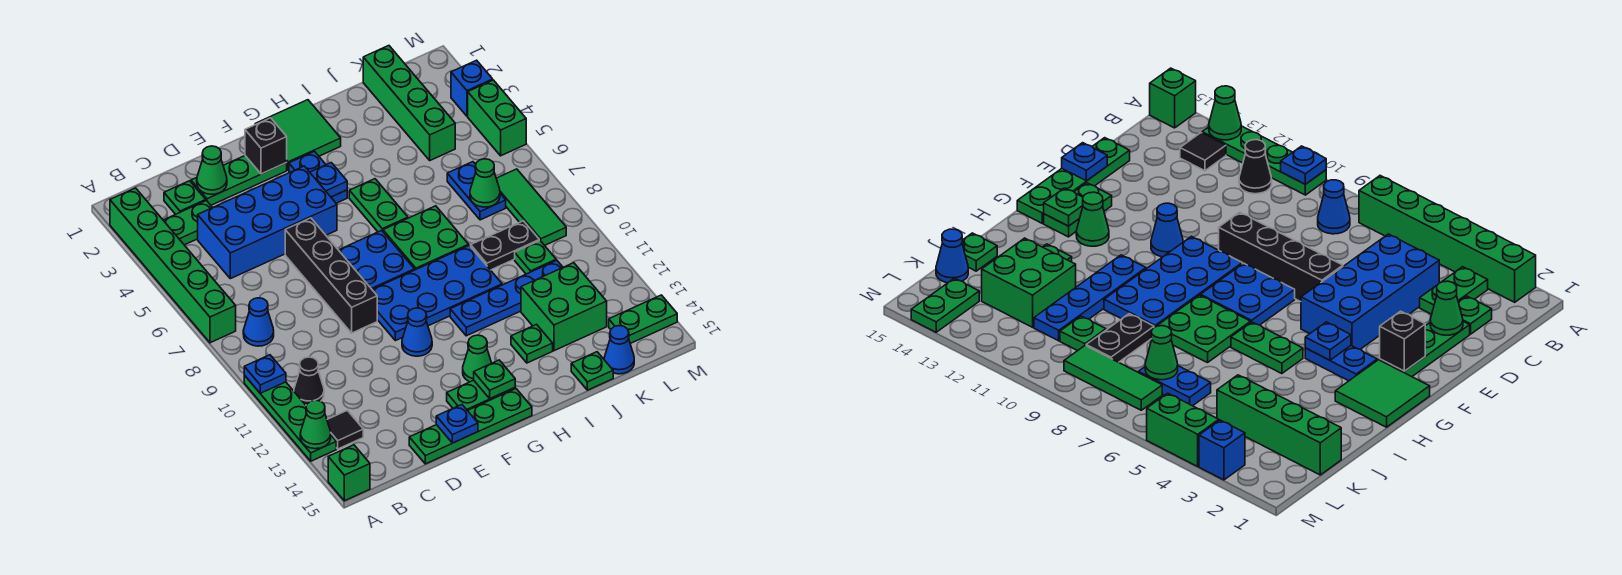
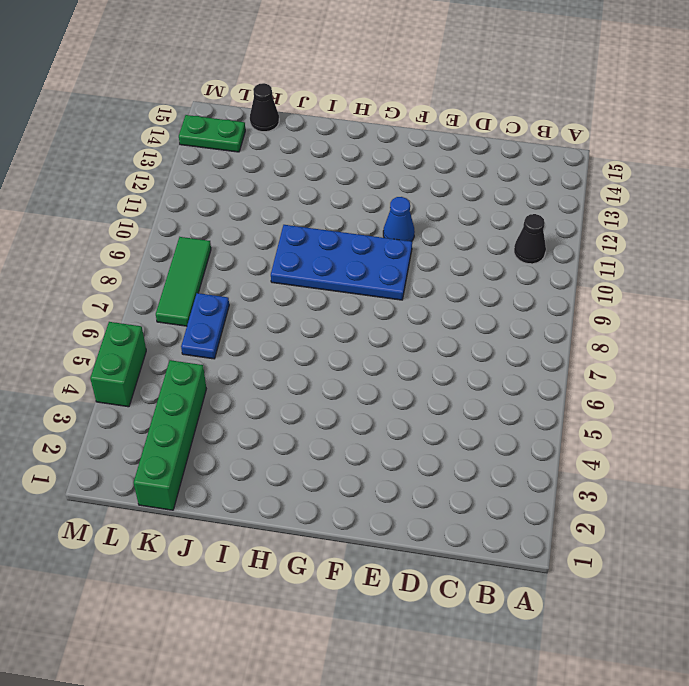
black 1x1 cone [250,83,279,132] -> blue 1x1 cone [604,326,634,374]
none -> green 1x6 brick [110,188,236,343]
none -> green 1x4 plate [244,375,336,461]
none -> green 1x1 brick [328,445,370,501]
none -> green 1x2 plate [163,201,212,245]

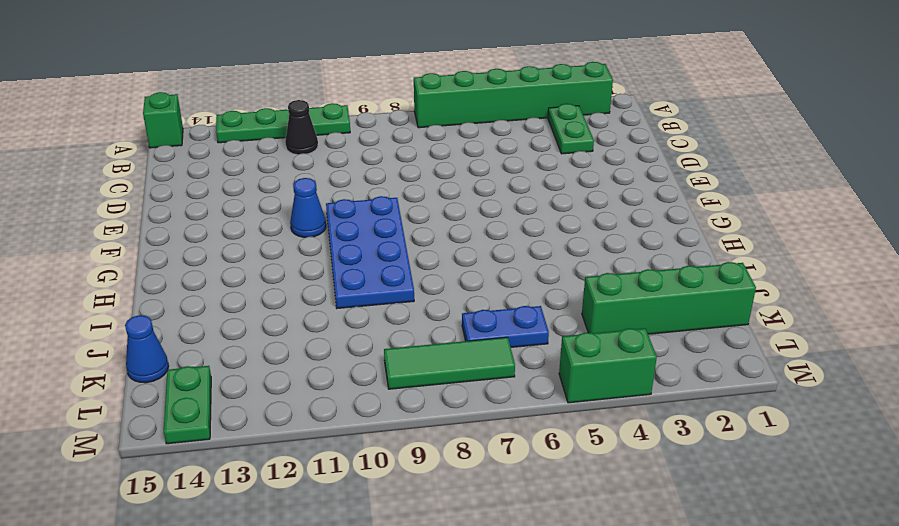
none -> blue 1x1 cone [243,298,274,346]
none -> black 1x1 tile [327,410,363,449]
none -> green 1x1 plate [164,181,206,214]
none -> blue 2x4 brick [198,166,337,279]

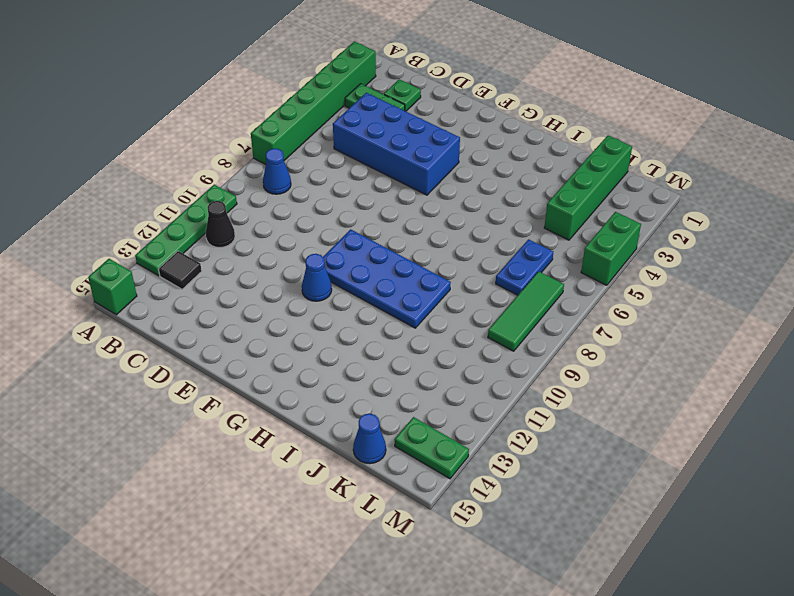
none -> green 1x3 plate [191,156,287,205]
none -> green 1x4 plate [409,389,532,464]
none -> black 1x4 brick [285,218,377,333]
none -> blue 2x2 plate [339,230,415,289]

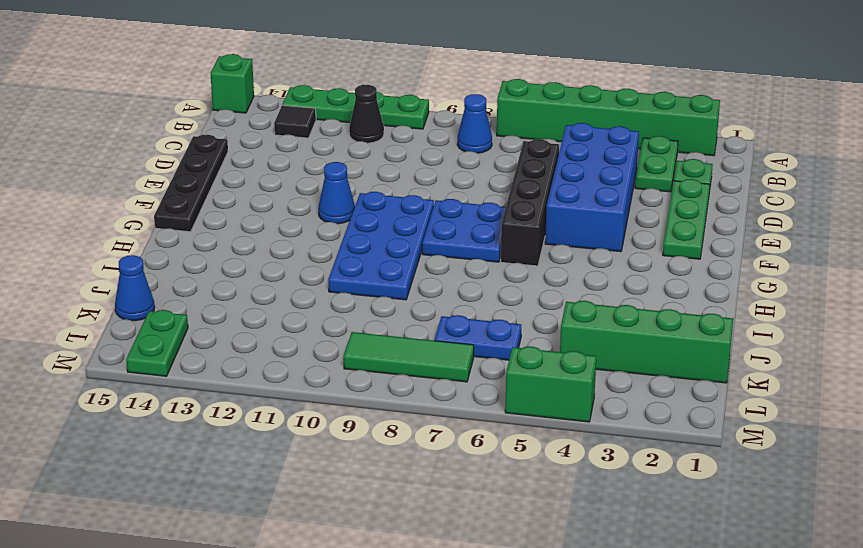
black 1x4 brick [501,139,559,266] -> black 1x4 brick turned to [285,218,377,333]
black 1x4 plate [154,134,228,232] -> green 1x4 plate [409,389,532,464]
none -> green 1x2 plate [447,380,515,410]
none -> green 2x2 tile [255,100,341,170]
none -> blue 1x2 plate [289,151,347,203]
none -> green 1x1 cone [463,335,492,382]

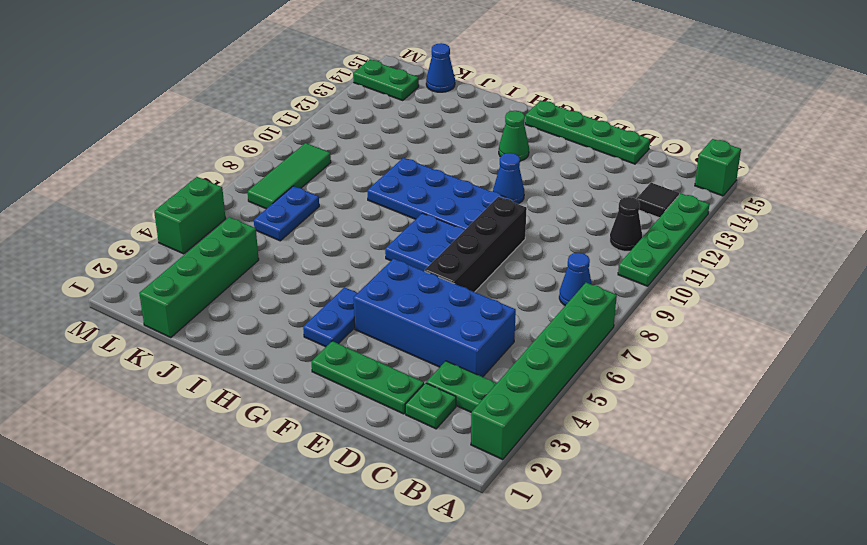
none -> green 1x2 plate [447,380,515,410]
none -> green 2x2 tile [255,100,341,170]
none -> green 1x2 plate [349,179,408,232]
none -> green 2x2 plate [383,206,469,270]

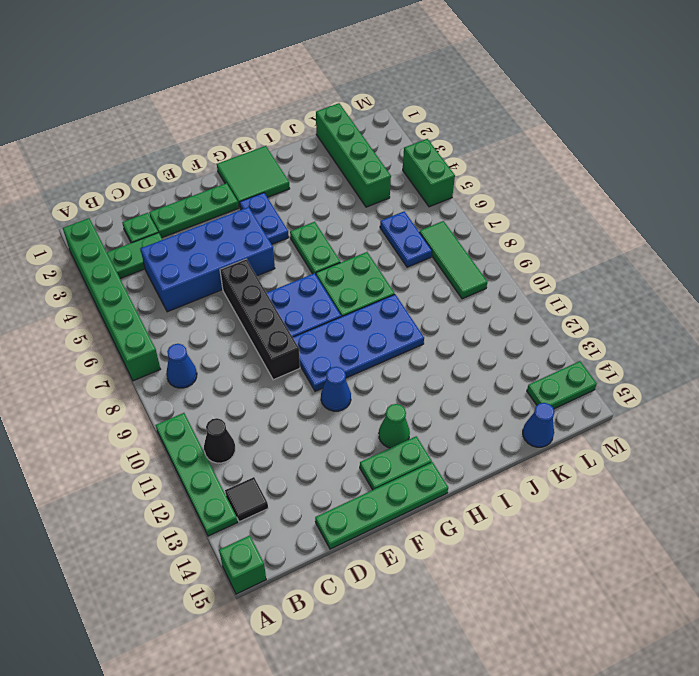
none -> blue 1x4 plate [450,260,563,336]
none -> green 1x1 plate [511,324,553,363]
none -> black 1x2 plate [471,221,539,270]
none -> green 2x2 brick [521,263,607,351]

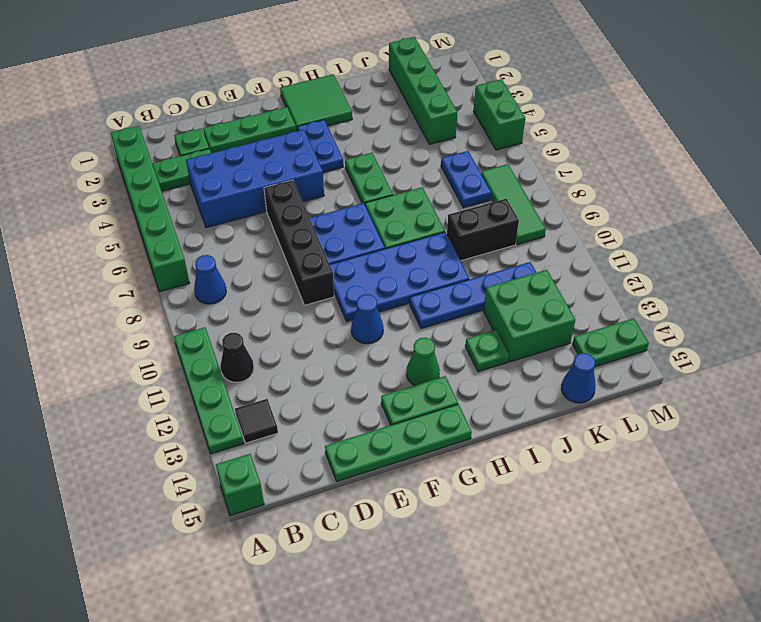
black 1x2 brick [447,199,519,261] -> black 1x2 plate [471,221,539,270]
none -> green 1x1 plate [571,352,613,390]
none -> green 1x1 plate [515,241,556,274]
none -> blue 1x1 brick [451,60,493,116]
none -> blue 1x1 plate [244,355,286,393]

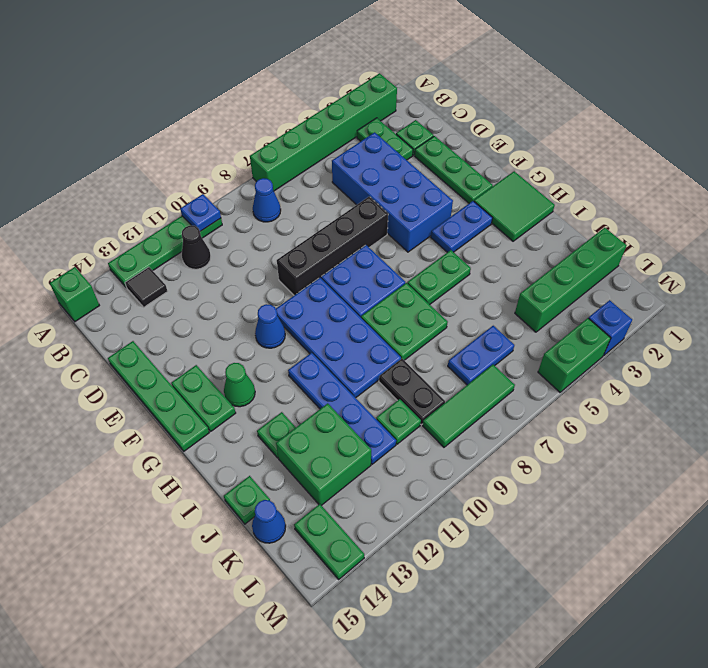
none -> green 1x1 cone [300,400,331,449]
none -> green 1x1 cone [197,146,227,194]
none -> blue 1x1 plate [436,405,478,443]
none -> black 1x1 brick [245,118,287,174]

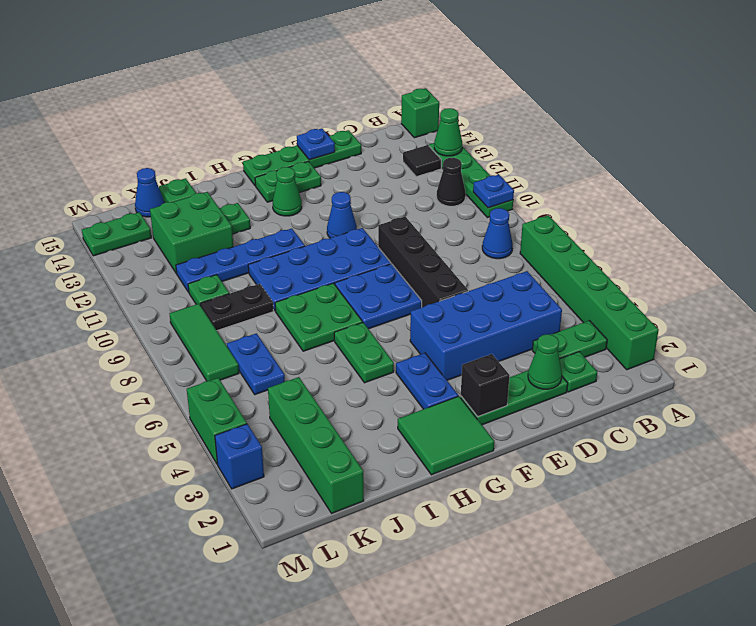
none -> blue 1x1 plate [310,163,347,197]
none -> green 1x1 plate [474,360,515,399]
none -> green 1x1 cone [470,159,500,207]

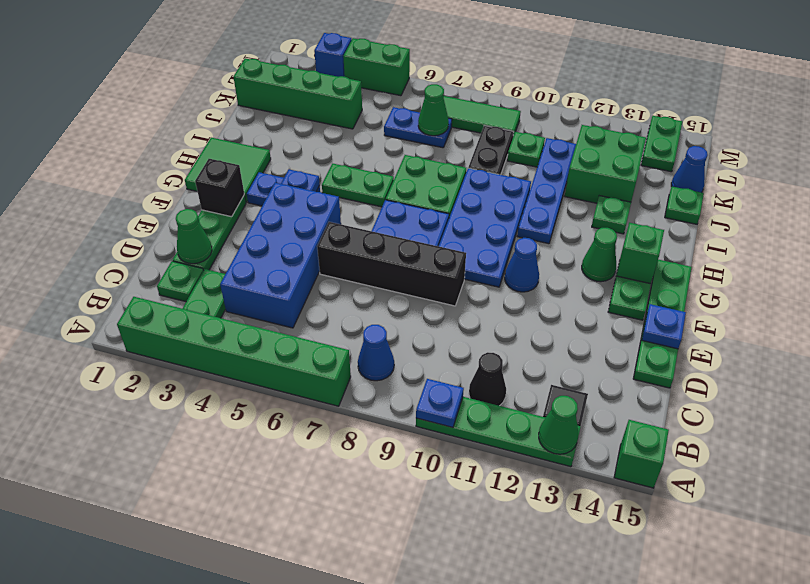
green 1x1 brick [616,223,664,284] -> green 1x1 plate [474,360,515,399]

